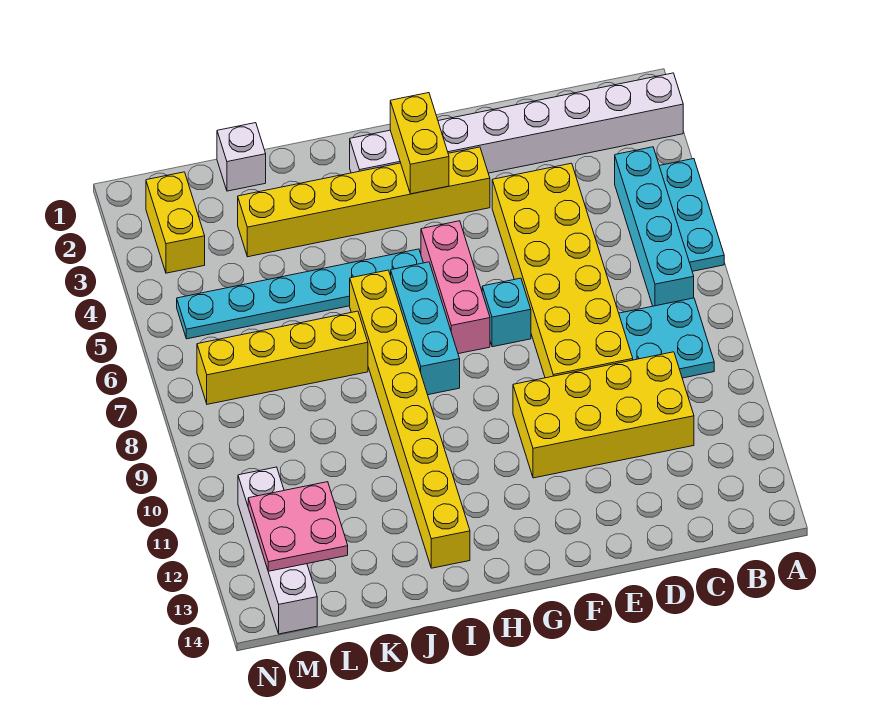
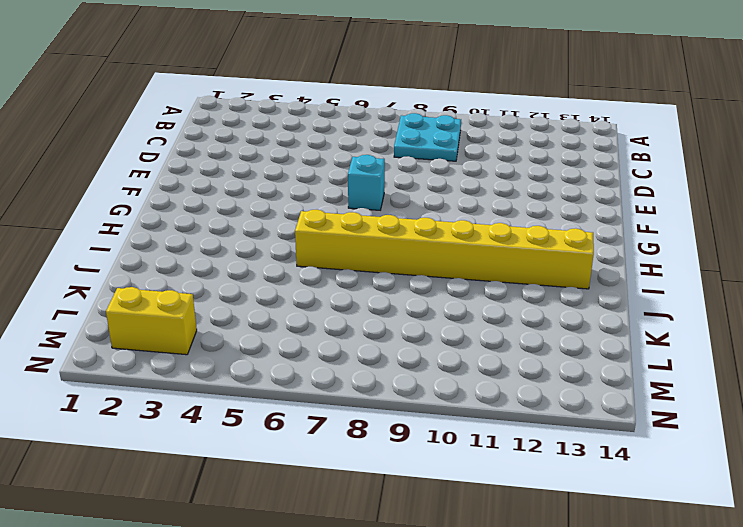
none -> white 1x8 brick [350,73,683,173]
none -> cyan 1x3 plate [659,159,724,271]
none -> cyan 1x4 brick [615,147,694,306]

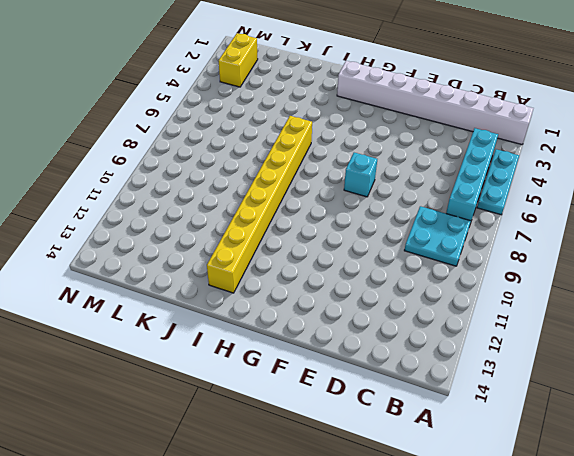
none -> yellow 2x4 brick [513,352,694,478]
none -> yellow 2x6 brick [492,163,633,378]
none -> yellow 1x6 brick [238,147,490,257]

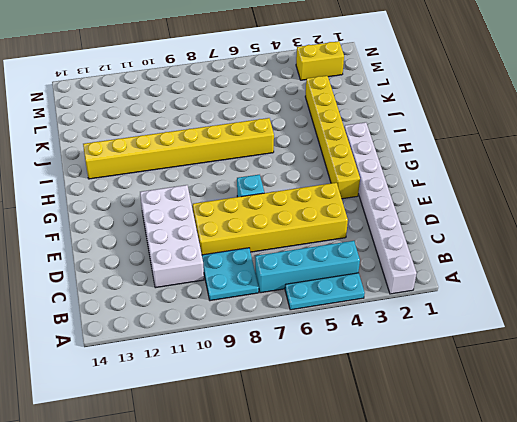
white 2x4 brick [140,185,204,288] -> yellow 2x4 brick [513,352,694,478]
none -> pink 1x3 brick [421,221,490,354]
none -> cyan 1x6 plate [177,249,423,339]
none -> cyan 1x3 brick [391,262,460,395]

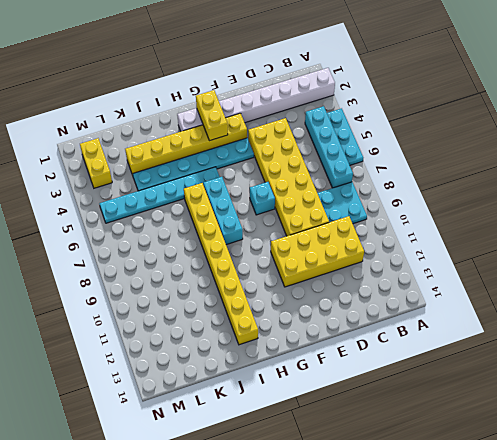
cyan 1x6 plate [133,138,254,191] -> none
none -> pink 1x3 brick [421,221,490,354]
none -> yellow 1x4 brick [197,311,368,404]
none -> white 1x1 brick [217,123,266,191]

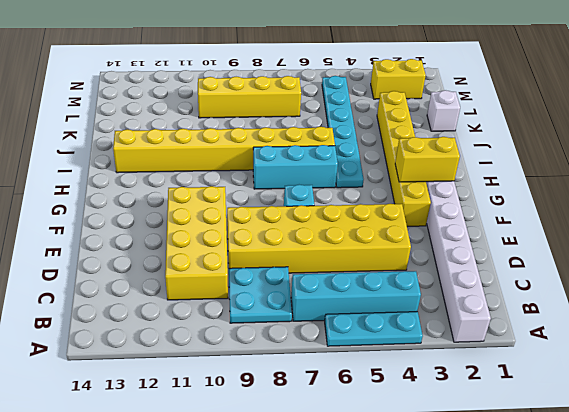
yellow 1x4 brick [198,76,301,118] -> yellow 1x4 brick turned to [197,311,368,404]
none -> pink 1x3 brick [421,221,490,354]
none -> white 1x4 brick [238,467,317,634]
none -> pink 2x2 plate [248,482,348,571]

